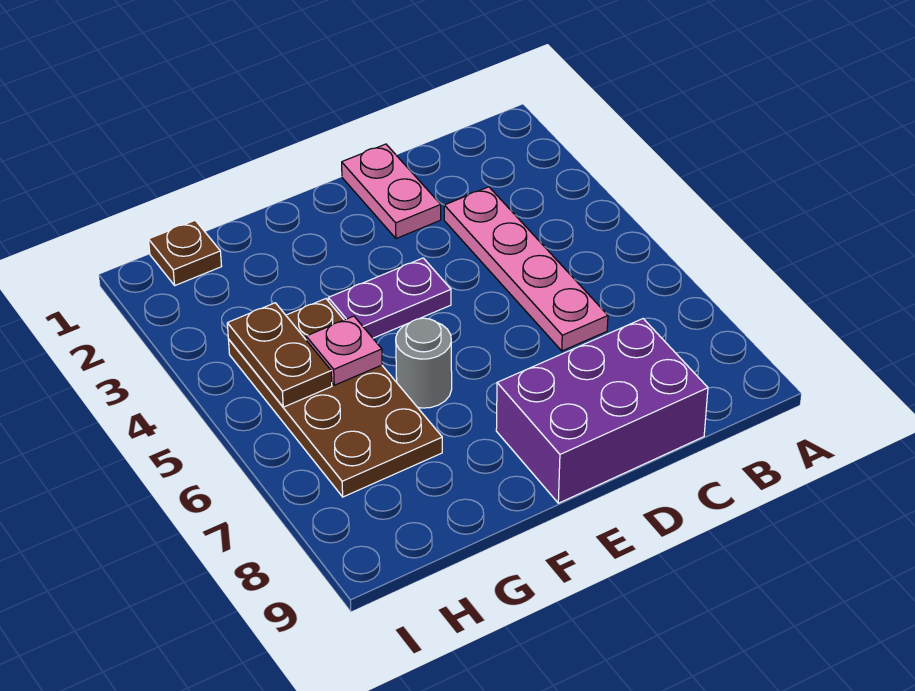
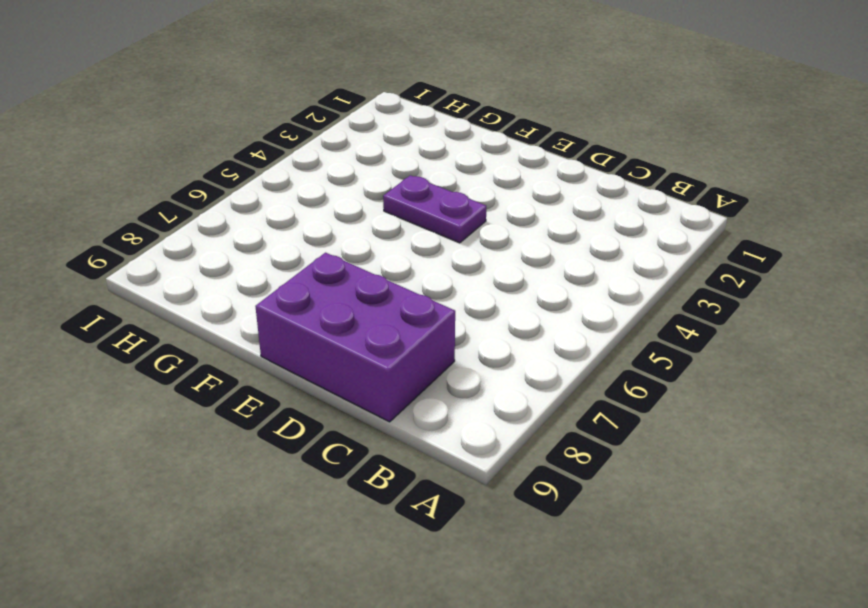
none -> pink 1x4 plate [444,187,608,351]
none -> pink 1x2 plate [342,144,441,239]

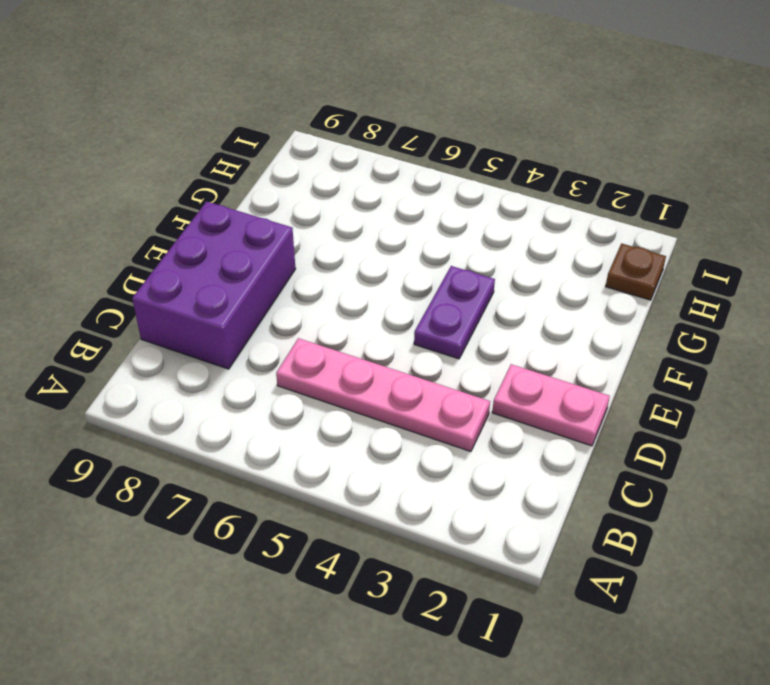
none -> grey 1x1 round brick [396,318,452,408]
none -> brown 2x4 plate [229,299,442,497]

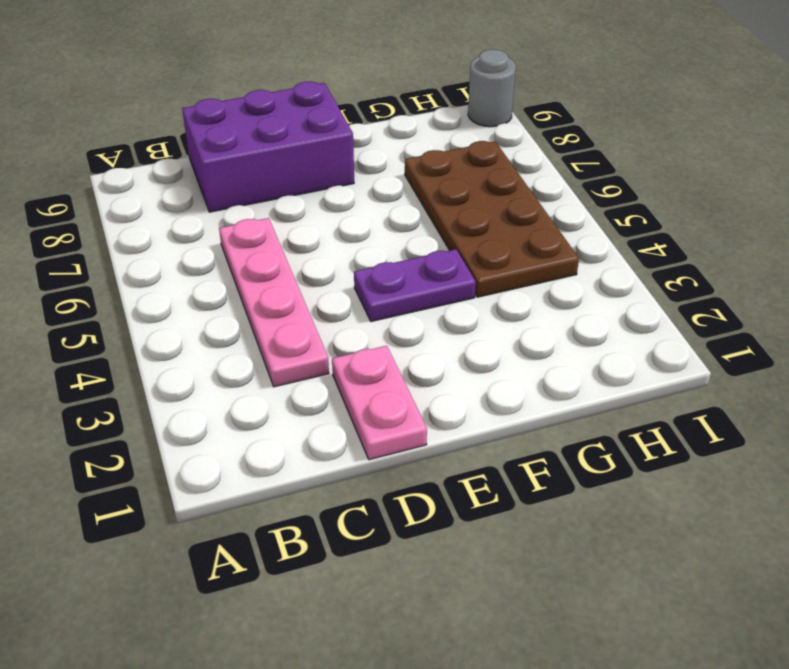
grey 1x1 round brick [468,49,516,127] -> grey 1x1 round brick moved to [396,318,452,408]
none -> brown 1x1 plate [149,221,222,285]
none -> pink 1x1 plate [306,316,382,385]

